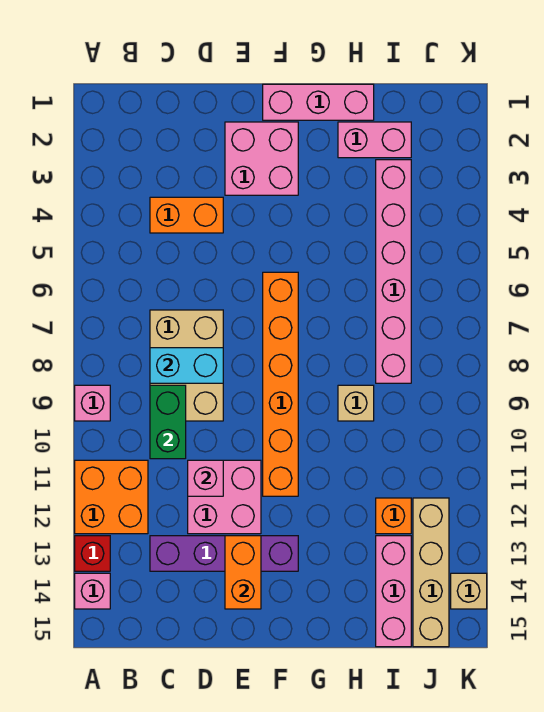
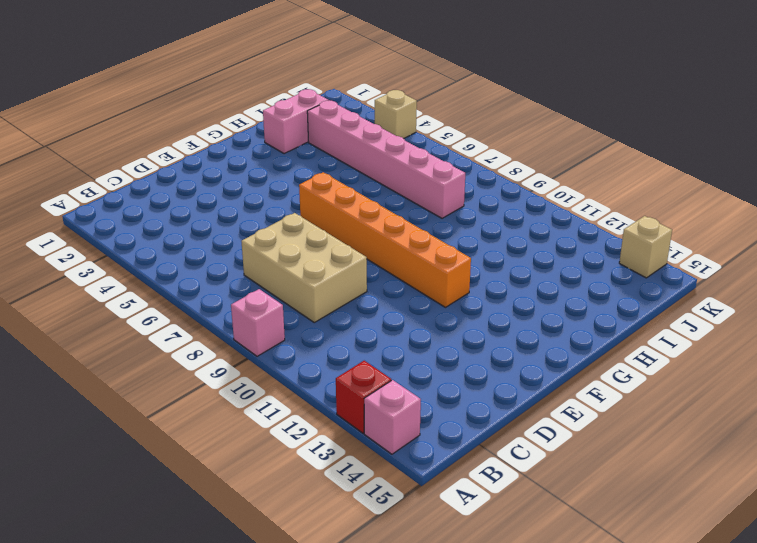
tan 1x1 brick [375,90,417,139] -> tan 1x1 brick moved to [338,385,374,421]
none -> orange 2x2 brick [75,460,148,534]
none -> orange 1x2 brick [150,197,223,233]
none -> purple 1x4 brick [150,536,298,571]

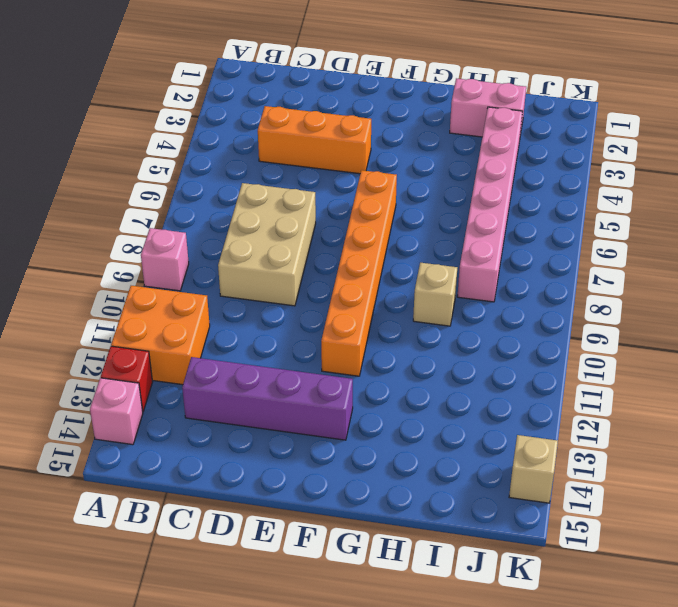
orange 1x3 brick [258,106,371,174] -> orange 1x2 brick [150,197,223,233]
none -> pink 2x2 brick [188,460,261,534]
none -> pink 2x2 brick [225,122,298,195]
none -> pink 1x3 brick [263,84,374,120]

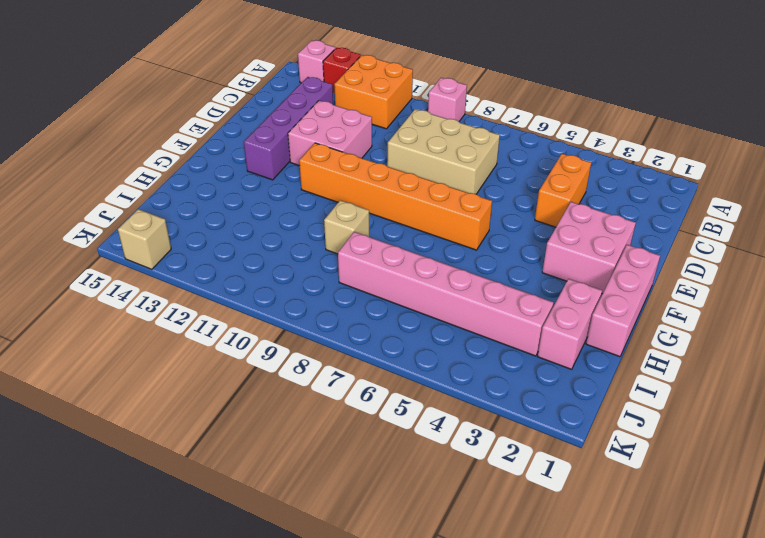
none -> orange 1x1 brick [376,498,411,534]
none -> pink 1x3 brick [376,536,411,647]
none -> tan 1x4 brick [413,498,449,647]

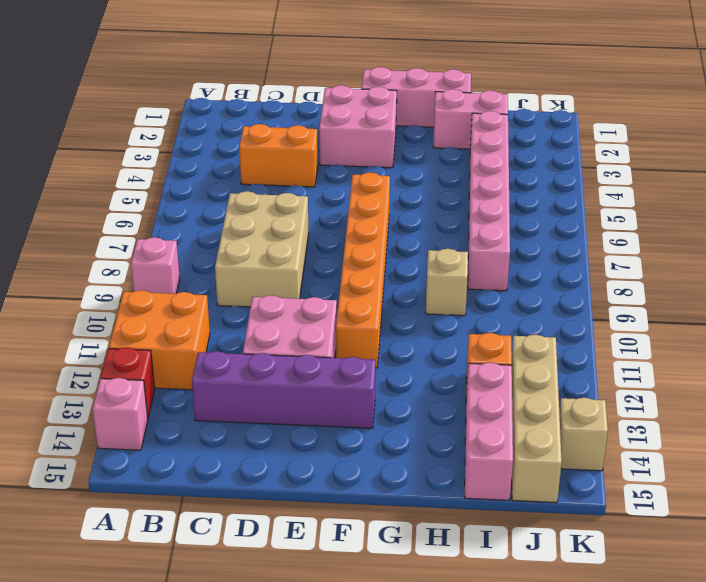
none -> cyan 1x2 brick [150,348,223,383]
none -> green 1x2 brick [150,385,186,459]
none -> pink 1x1 brick [188,460,223,496]

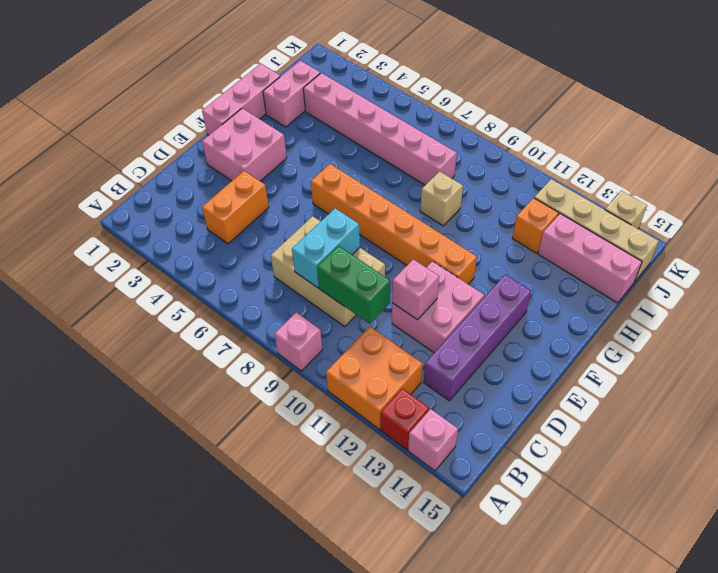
none -> orange 1x2 brick [225,536,261,609]

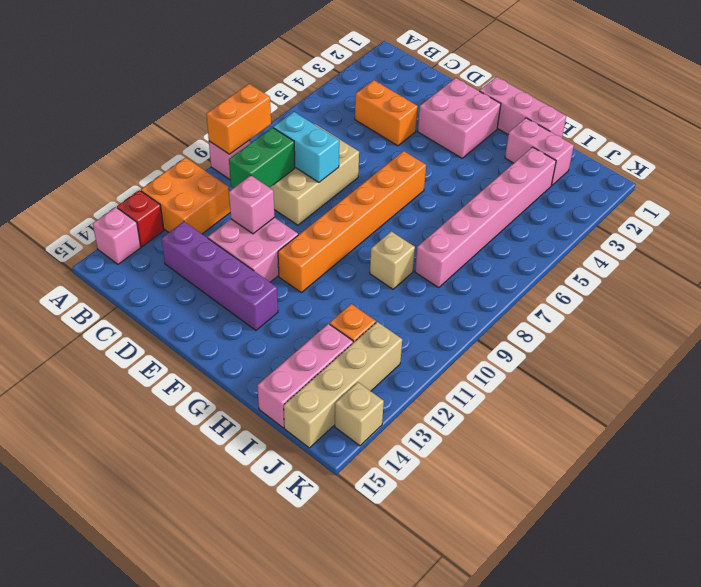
orange 1x2 brick [206,84,271,154] -> orange 1x2 brick moved to [225,536,261,609]

